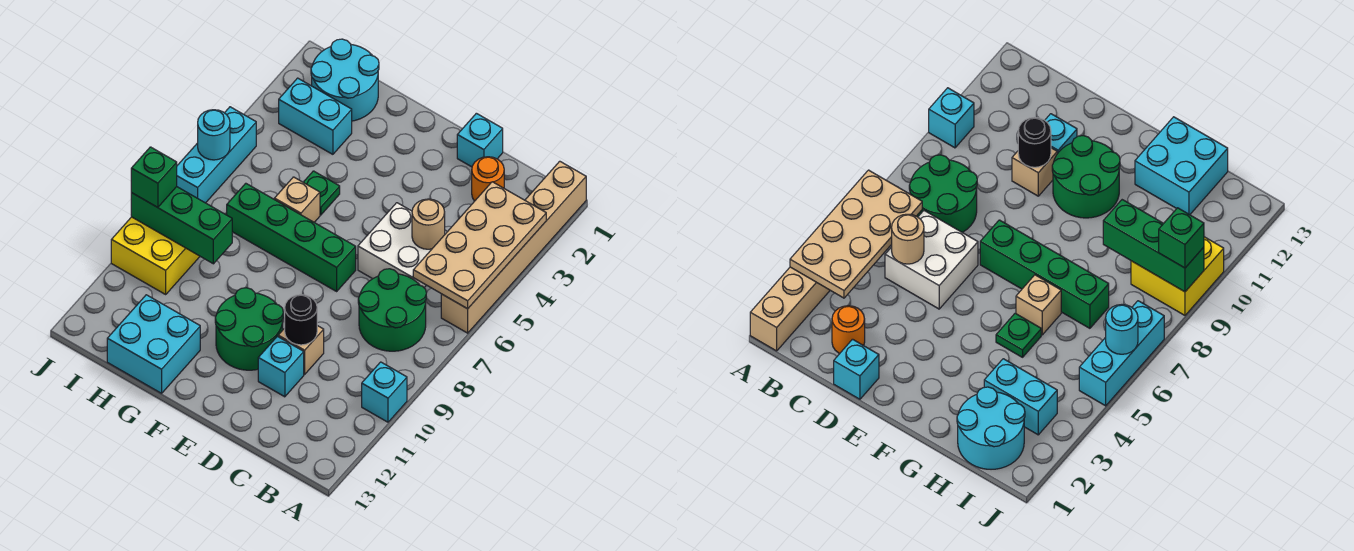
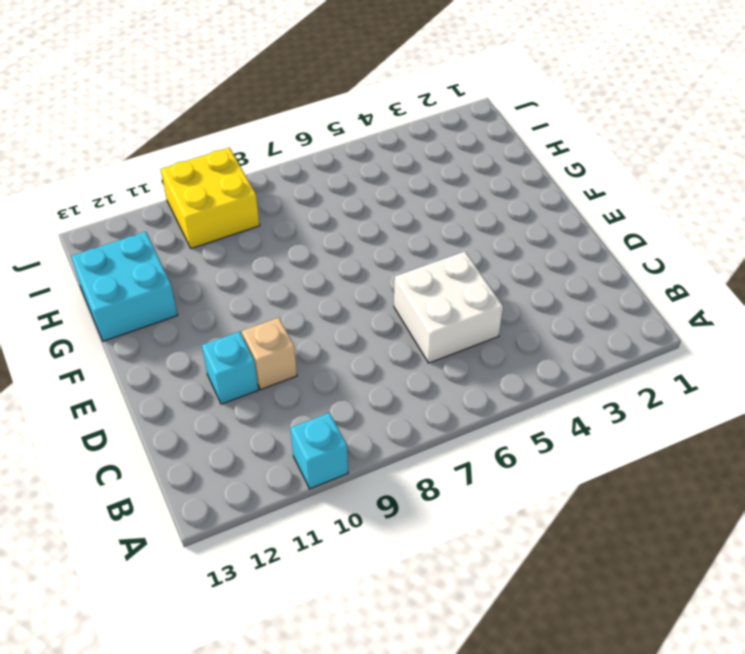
none -> tan 1x6 brick [441,161,586,333]
none -> green 2x2 round brick [358,269,426,351]
none -> orange 1x1 round brick [472,157,504,201]

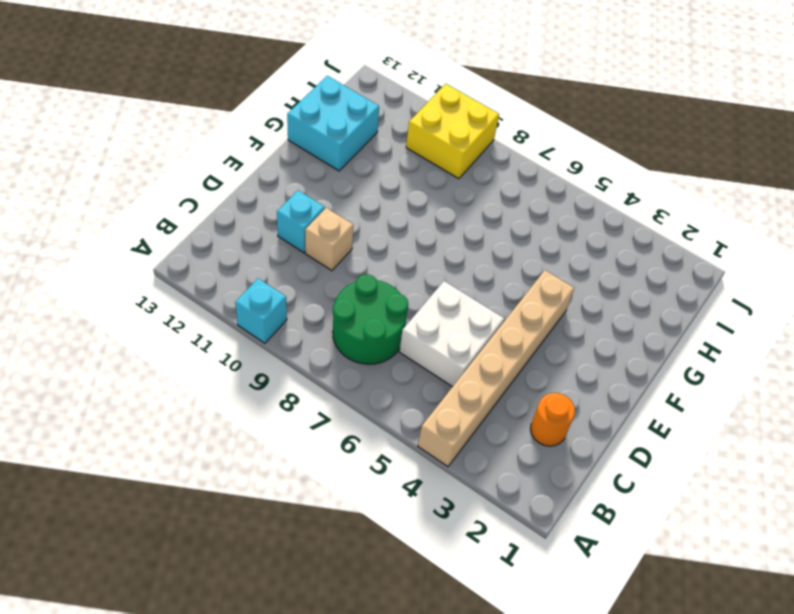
tan 1x6 brick [418,270,574,466] -> tan 1x6 brick turned to [441,161,586,333]
none -> cyan 1x1 brick [457,113,503,167]
none -> green 1x4 brick [227,183,356,291]
none -> green 2x2 round brick [215,288,283,370]

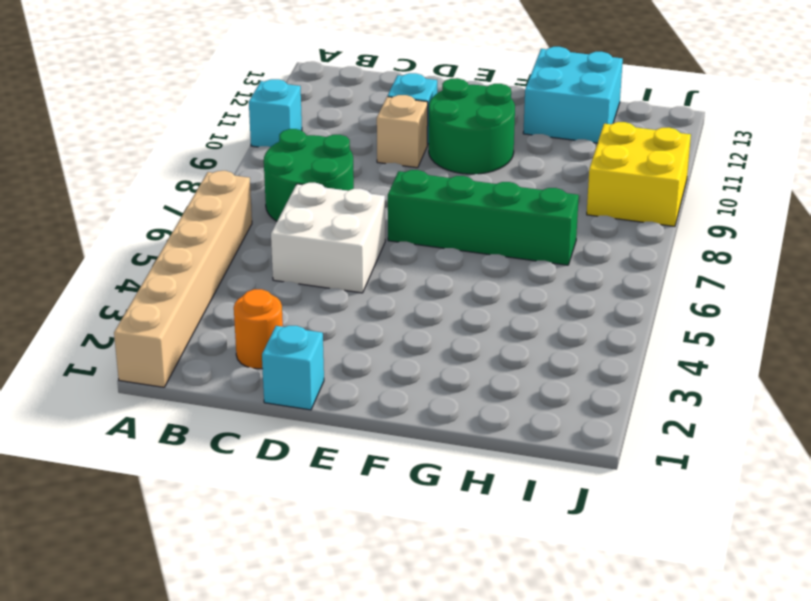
none -> green 1x1 plate [303,171,340,215]
none -> tan 1x1 brick [274,177,320,222]
none -> cyan 2x2 round brick [311,39,379,121]

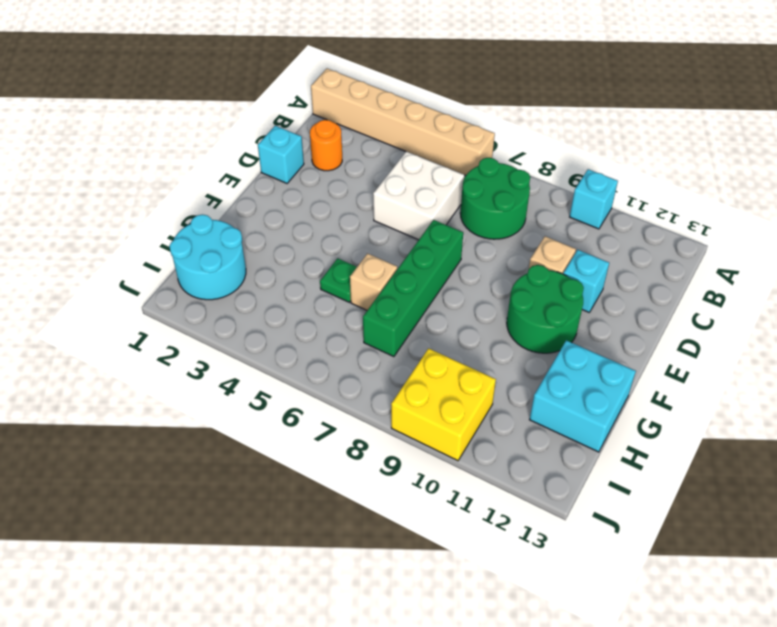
none -> cyan 1x2 brick [279,78,352,154]
none -> cyan 1x3 brick [177,107,256,203]
none -> tan 2x4 plate [413,182,546,309]

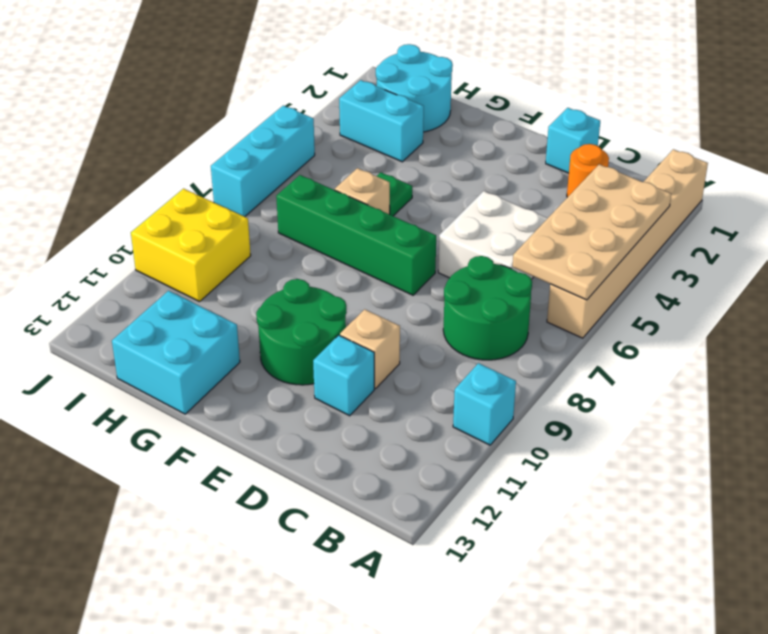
none -> tan 1x1 round brick [412,199,445,249]
none -> black 1x1 round brick [285,295,317,345]
none -> green 1x3 brick [131,187,232,264]

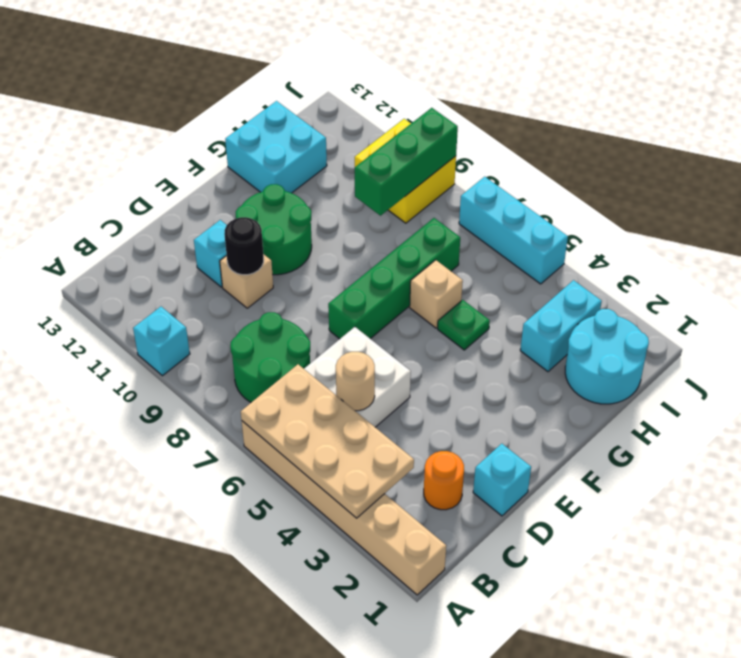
none -> cyan 1x1 round brick [198,110,230,160]
none -> green 1x1 brick [131,147,177,207]

